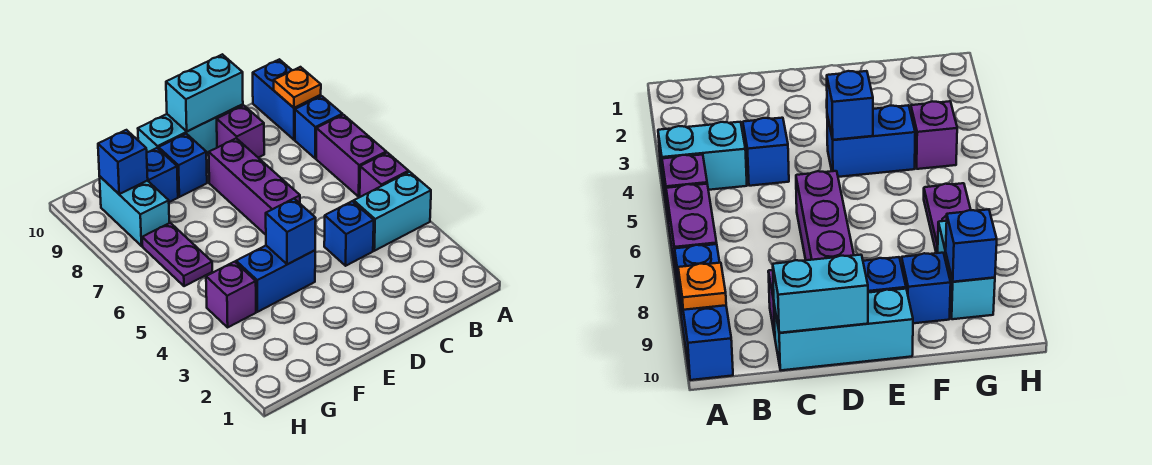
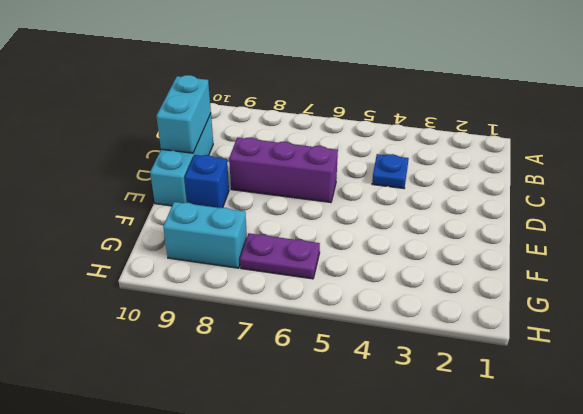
blue 1x1 plate [372,154,409,189] -> blue 1x1 brick [324,201,374,266]
none -> cyan 1x2 brick [354,172,431,251]
none -> purple 1x1 brick [360,153,409,197]
none -> purple 1x2 brick [316,115,386,196]

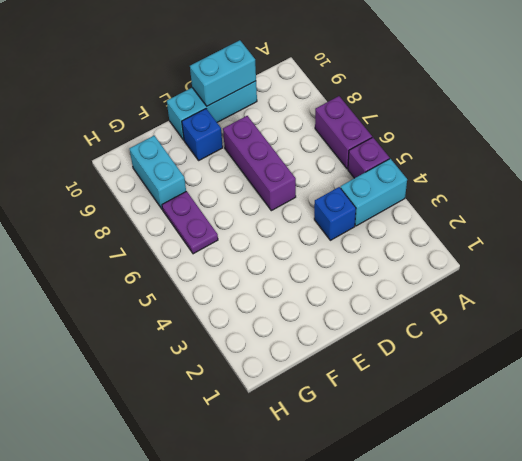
none -> blue 1x1 brick [295,96,342,158]
none -> blue 1x2 brick [253,59,321,140]
none -> purple 1x1 brick [217,105,264,158]

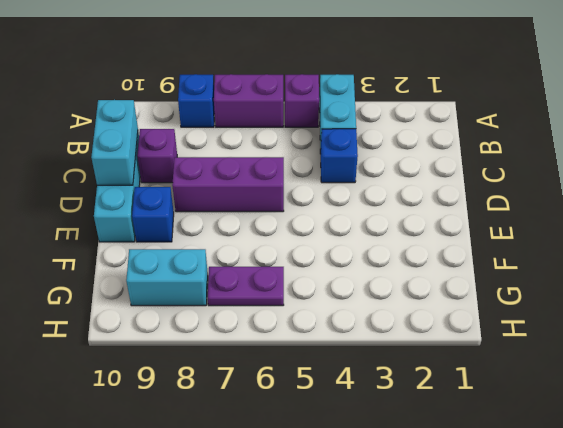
none -> blue 1x2 brick [253,59,321,140]
none -> blue 1x2 brick [236,246,315,312]
none -> blue 1x1 brick [147,148,178,202]

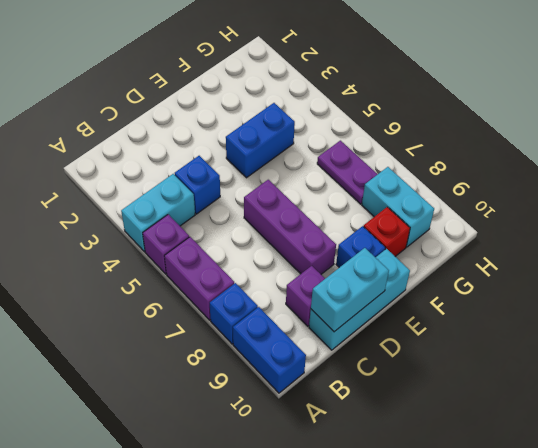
red 1x1 brick [364,207,410,256] -> blue 1x1 brick [147,148,178,202]
none -> purple 1x1 brick [206,262,256,327]
none -> orange 1x1 plate [274,67,321,108]
none -> blue 1x1 brick [266,199,316,264]

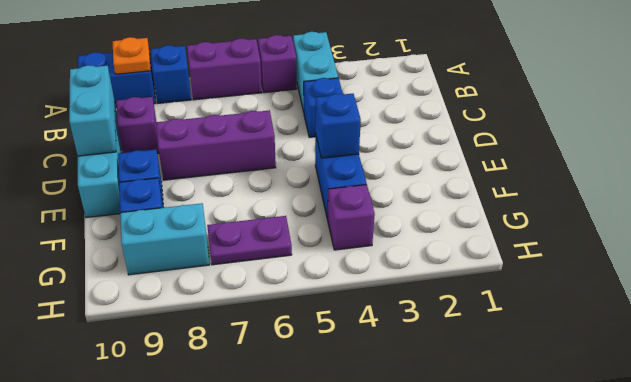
none -> blue 1x1 brick [98,130,148,194]

